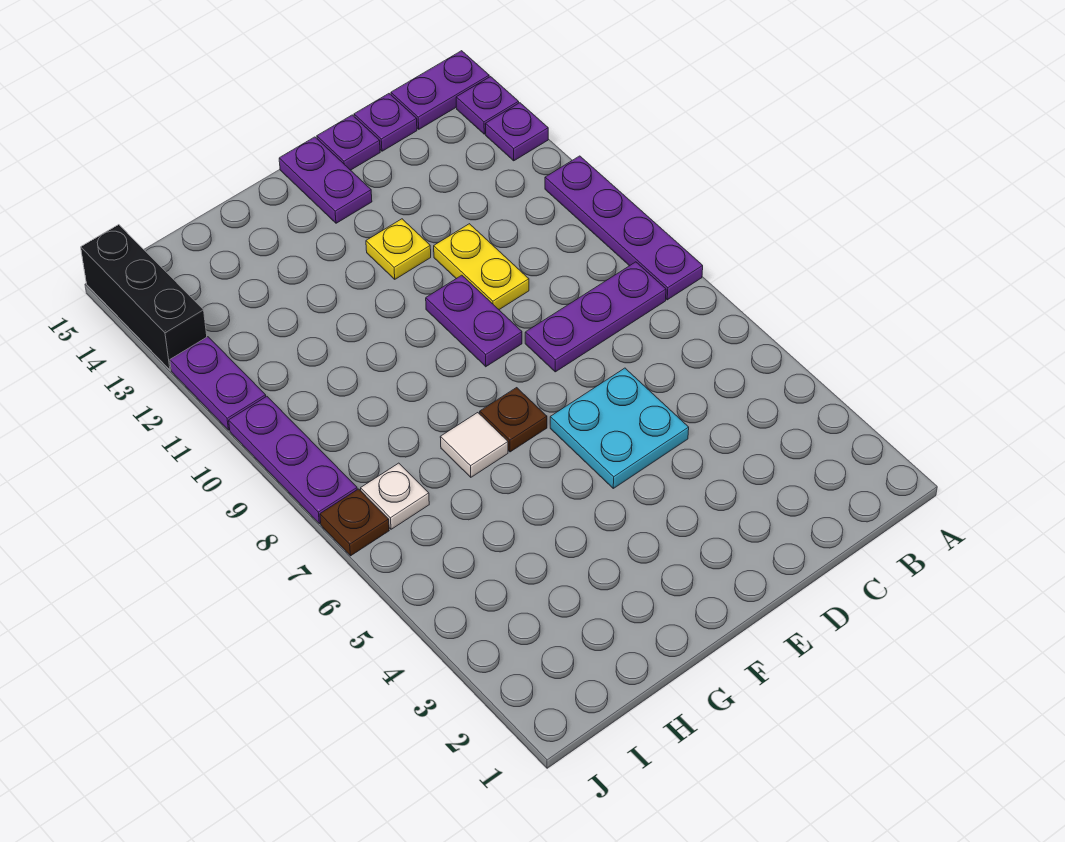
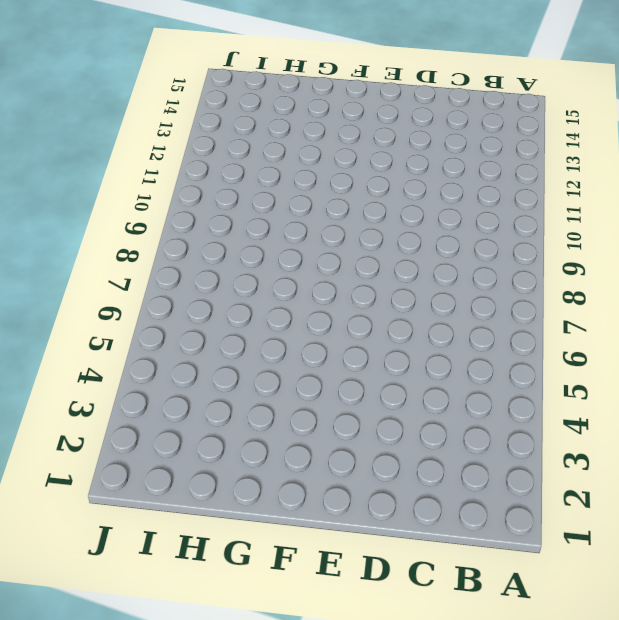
none -> purple 1x4 plate [545,156,703,300]
none -> purple 1x1 plate [485,103,548,161]
none -> purple 1x1 plate [456,77,519,134]

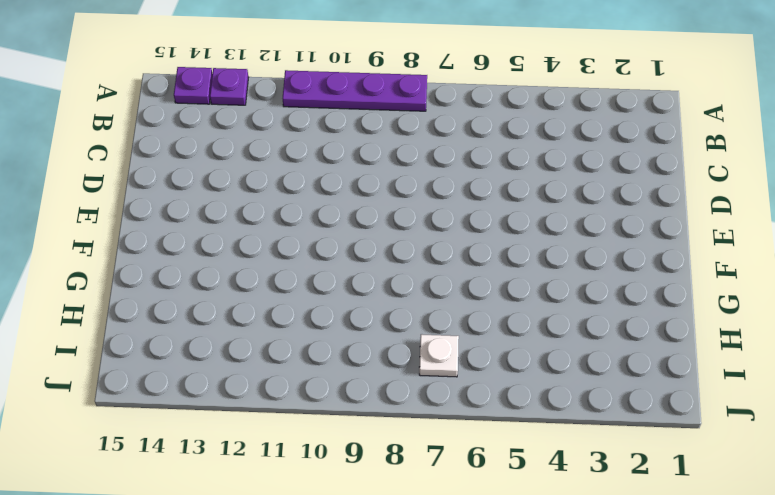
none -> purple 1x2 plate [391,51,489,129]
none -> purple 1x3 plate [525,262,666,372]
none -> purple 1x1 plate [354,94,417,151]

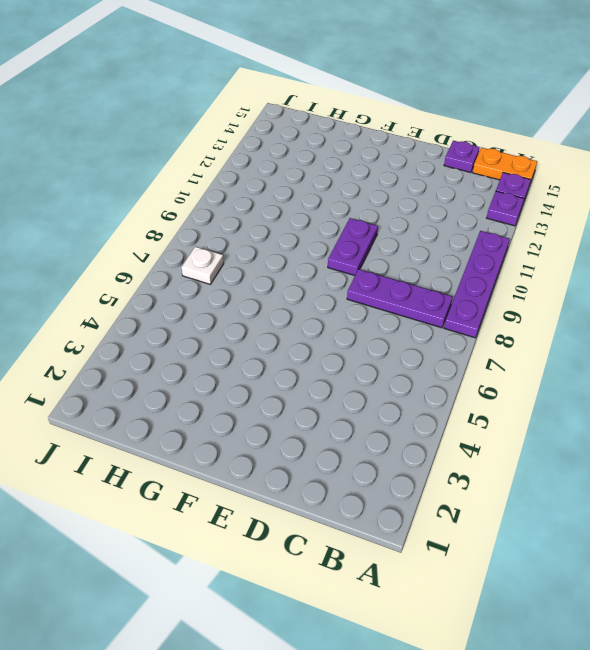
orange 1x2 plate [472,147,537,183] -> purple 1x2 plate [391,51,489,129]
none -> cyan 2x2 plate [550,368,689,488]
none -> yellow 1x2 plate [434,224,529,309]
none -> purple 1x1 plate [317,115,380,170]

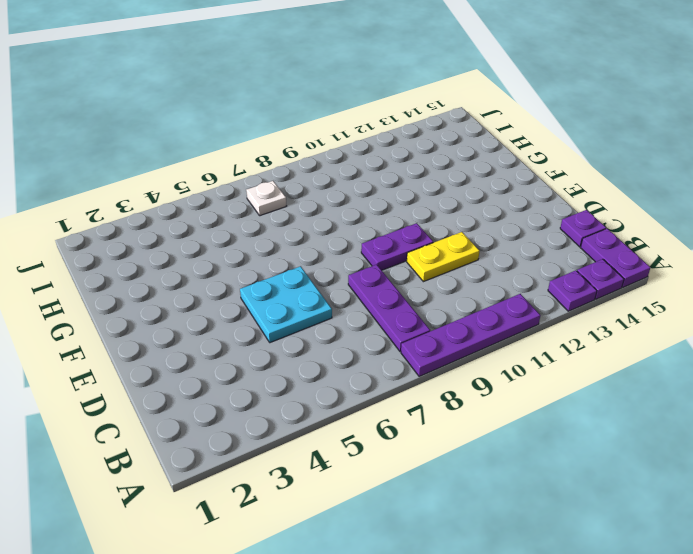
none -> purple 1x1 plate [317,115,380,170]
none -> yellow 1x1 plate [366,219,431,279]
none -> purple 1x2 plate [279,137,372,223]

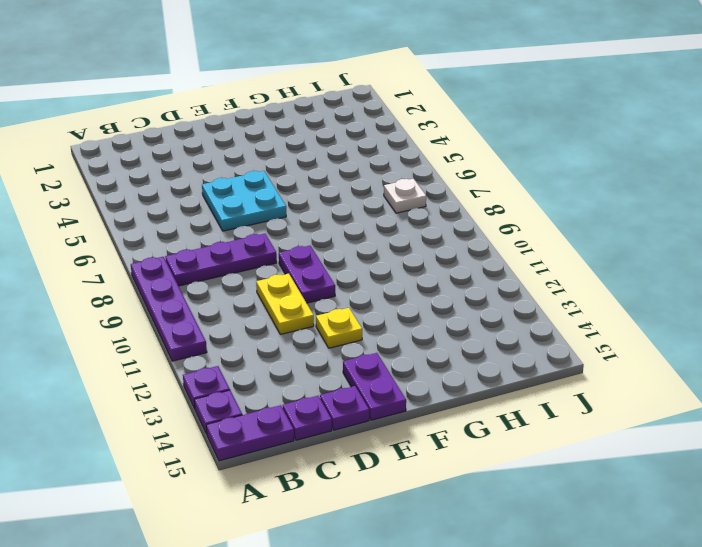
none -> brown 1x1 plate [480,388,547,452]
none -> white 1x1 tile [440,413,508,477]
none -> brown 1x1 plate [320,489,389,556]

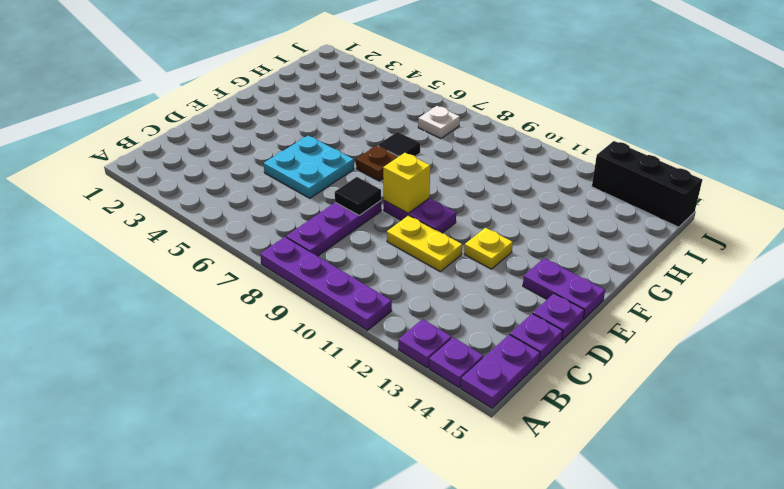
black 1x1 tile [335,177,381,215] -> none
yellow 1x1 brick [383,153,430,213] -> none
black 1x1 tile [378,132,420,156] -> white 1x1 tile [440,413,508,477]
none -> brown 1x1 plate [320,489,389,556]
none -> purple 1x3 plate [229,396,357,524]
none -> purple 1x2 plate [170,337,266,430]

